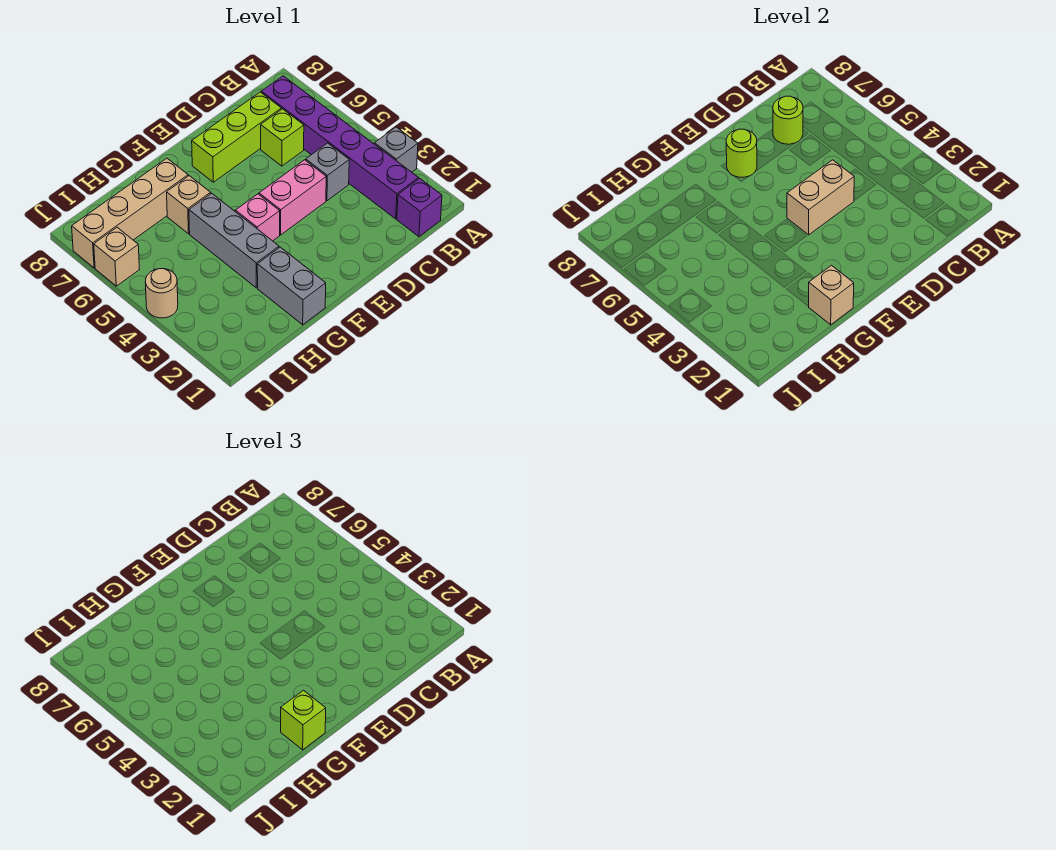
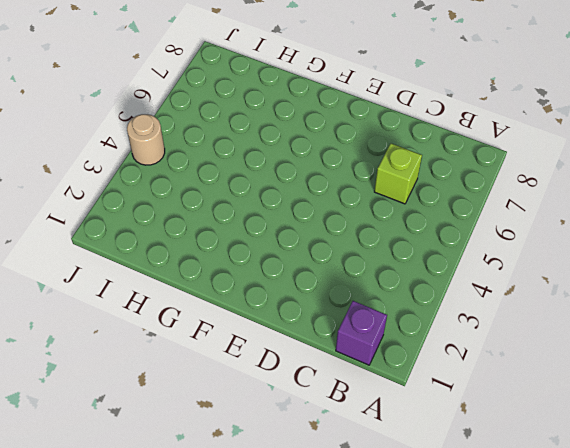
none -> grey 1x1 brick [374,127,418,172]
none -> purple 1x6 brick [261,76,419,219]
none -> grey 1x1 brick [306,143,349,201]

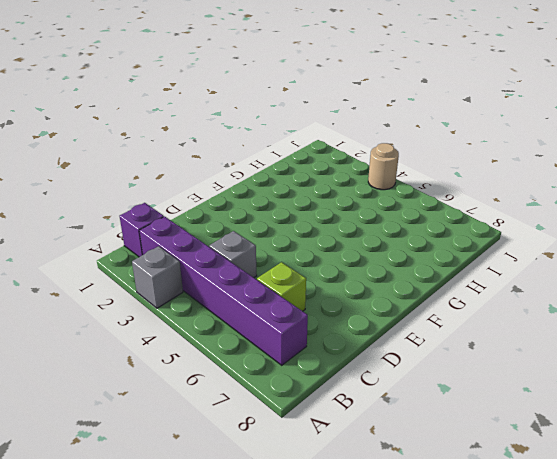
none -> lime 1x3 brick [192,92,281,182]
none -> pink 1x2 brick [259,160,326,235]
none -> pink 1x1 brick [235,194,280,241]

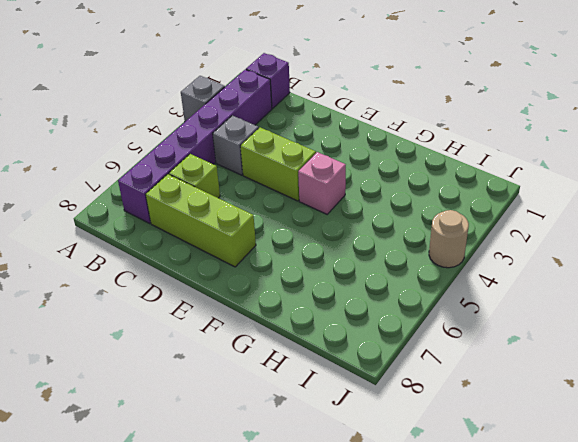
lime 1x2 brick [240,128,316,201] -> pink 1x2 brick [259,160,326,235]
none -> grey 1x2 brick [257,247,326,325]
none -> grey 1x3 brick [189,193,279,288]
none -> tan 1x1 brick [167,176,211,234]

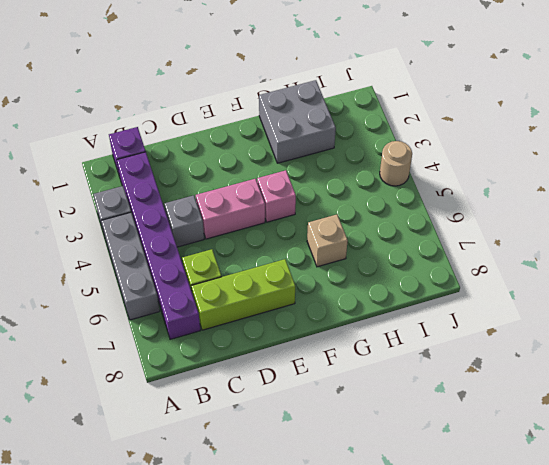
grey 1x3 brick [101,212,160,320] -> grey 1x3 brick moved to [189,193,279,288]
grey 2x2 brick [259,80,336,163] -> grey 1x2 brick [257,247,326,325]
none -> tan 1x4 brick [72,158,188,268]
none -> tan 1x1 brick [94,227,139,286]
none -> lime 1x1 round brick [773,96,803,144]

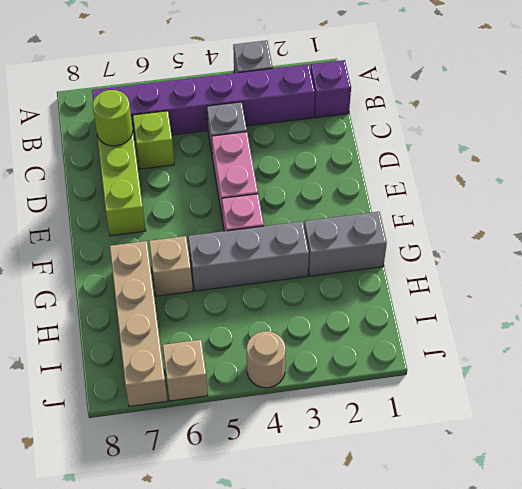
none -> tan 1x2 brick [787,160,854,235]
none -> lime 1x1 round brick [726,129,757,177]
none -> tan 1x1 brick [809,265,854,325]

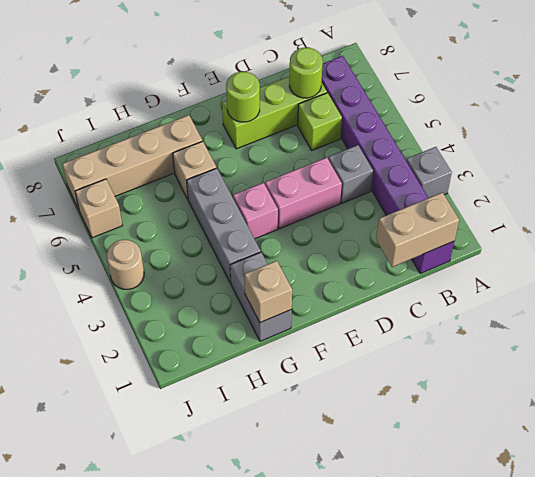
tan 1x2 brick [376,192,459,267] -> tan 1x2 brick moved to [787,160,854,235]
none -> lime 1x1 brick [281,690,326,750]

